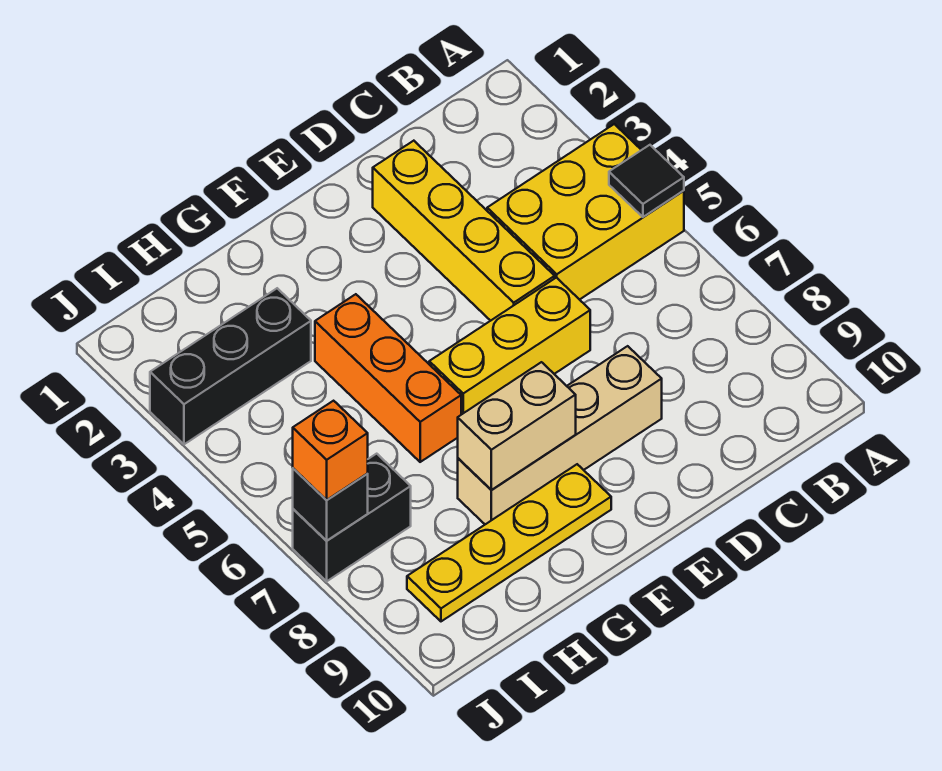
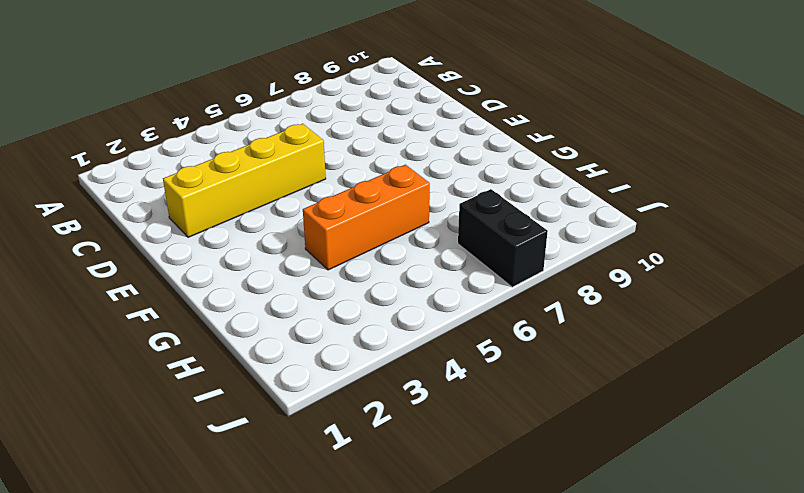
none -> yellow 2x3 brick [487,124,684,300]
none -> yellow 1x3 brick [429,278,590,415]
none -> tan 1x4 brick [458,346,662,524]

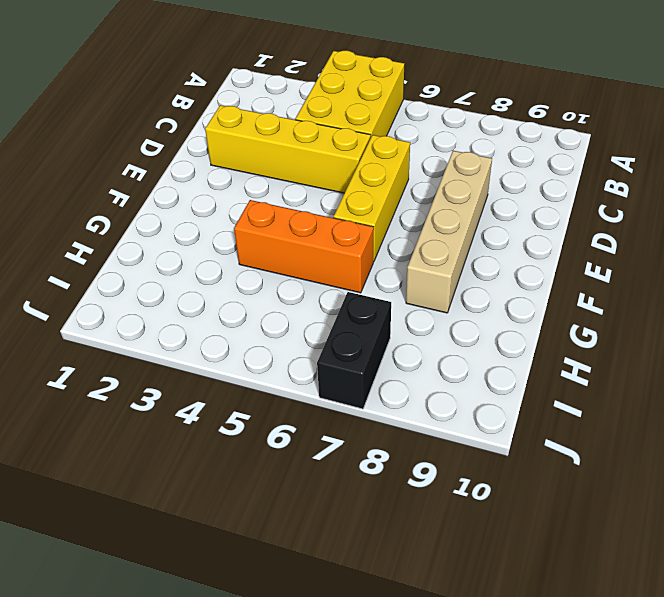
none -> yellow 1x4 plate [407,464,611,621]
none -> black 1x3 brick [150,288,311,444]
none -> black 1x1 tile [609,145,684,217]

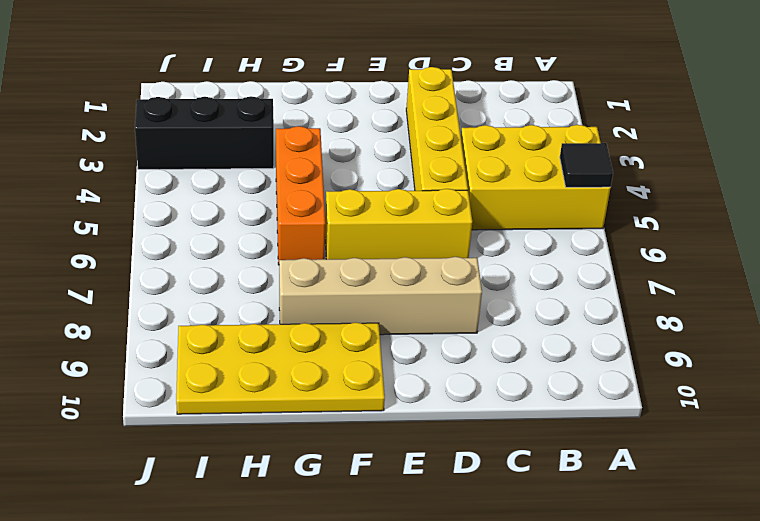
yellow 2x4 plate [176,322,385,414] -> yellow 1x4 plate [407,464,611,621]
none -> black 1x2 brick [293,454,411,581]
none -> tan 1x2 brick [458,362,576,490]
none -> black 1x1 brick [293,468,368,541]

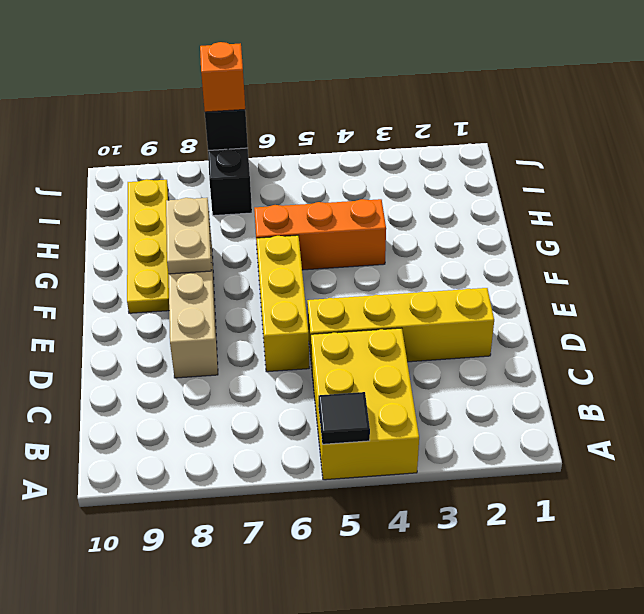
tan 1x2 plate [166,198,212,274] -> tan 1x2 brick [458,362,576,490]
none -> black 1x3 brick [150,288,311,444]

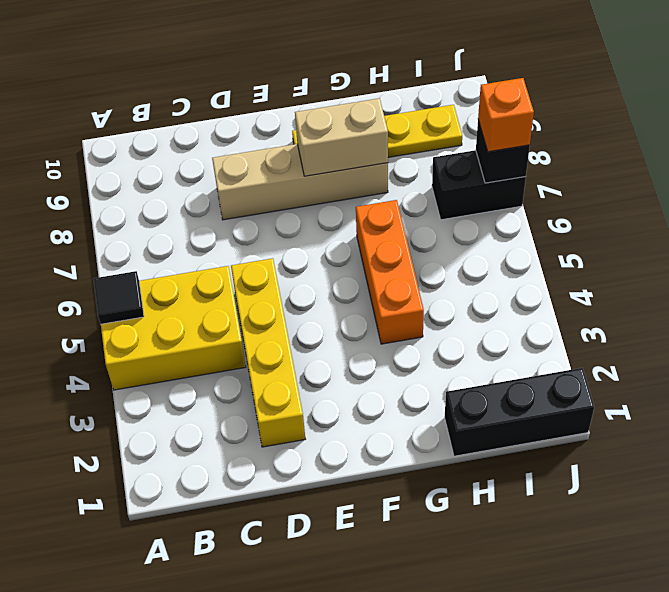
black 1x3 brick [445,368,594,456] -> black 1x3 brick moved to [150,288,311,444]
none -> yellow 1x3 brick [429,278,590,415]

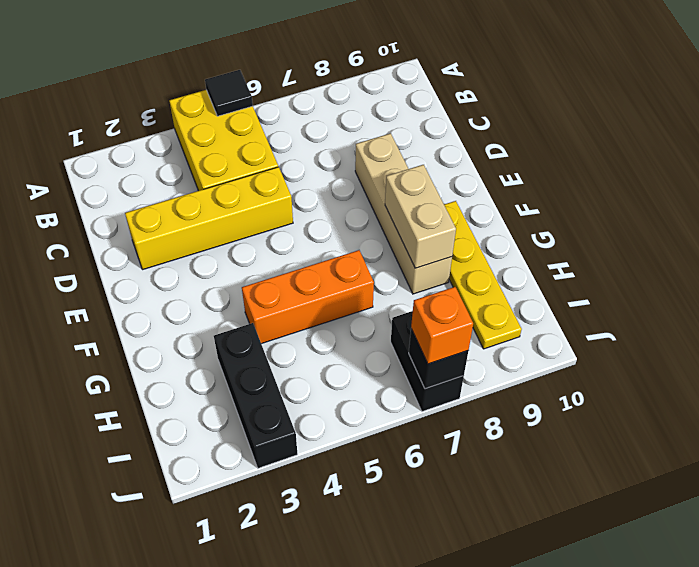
none -> yellow 1x3 brick [429,278,590,415]

